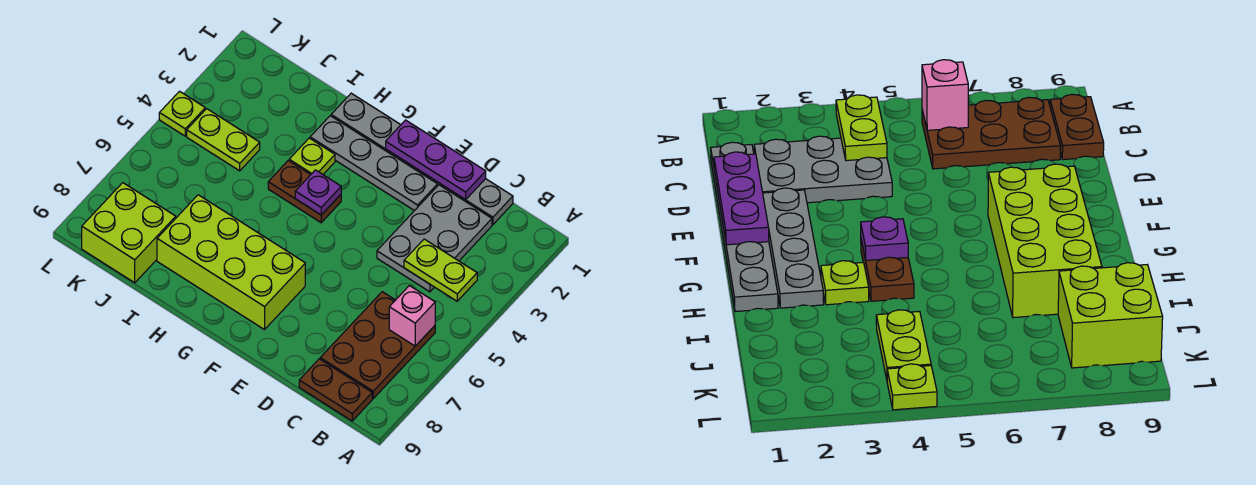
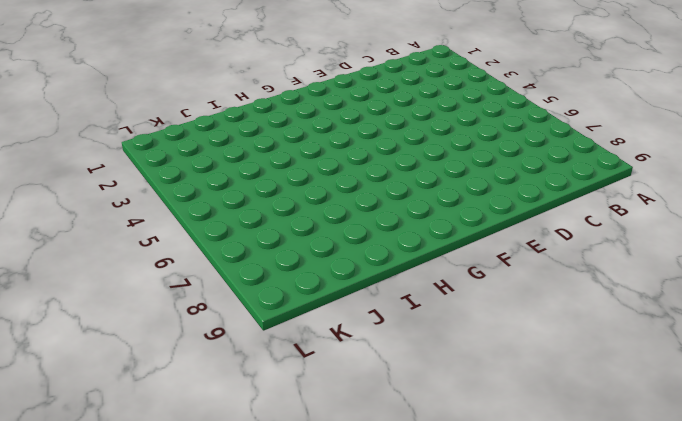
none -> brown 2x3 plate [320,292,435,399]
none -> brown 1x2 plate [299,359,372,421]
none -> grey 1x6 plate [331,93,513,225]

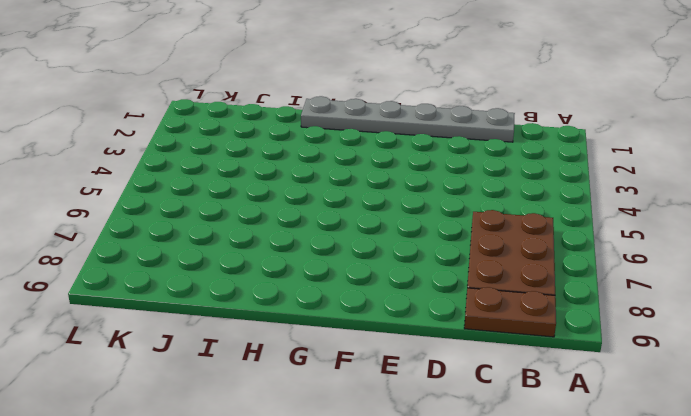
none -> grey 2x3 plate [377,185,492,292]
none -> grey 1x4 plate [310,116,438,211]
none -> lime 2x4 brick [157,195,305,330]

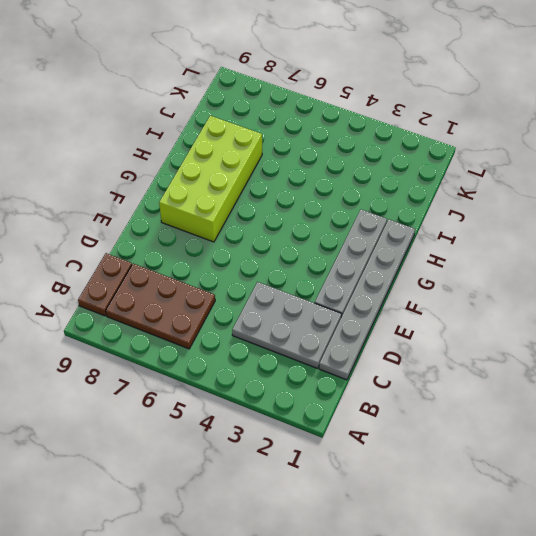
none -> brown 1x2 plate [268,161,341,223]
none -> lime 1x1 plate [289,138,335,174]
none -> lime 1x2 plate [187,109,260,171]

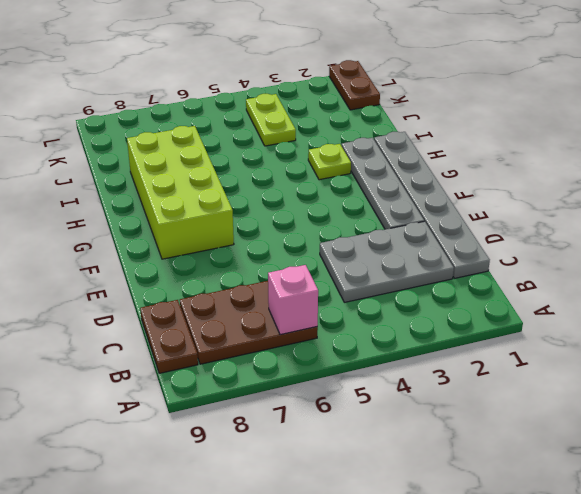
brown 1x2 plate [329,60,380,110] -> brown 1x2 plate moved to [268,161,341,223]
none -> lime 2x2 brick [82,183,176,283]
none -> lime 1x1 plate [159,91,205,136]
none -> lime 1x2 plate [404,239,477,301]

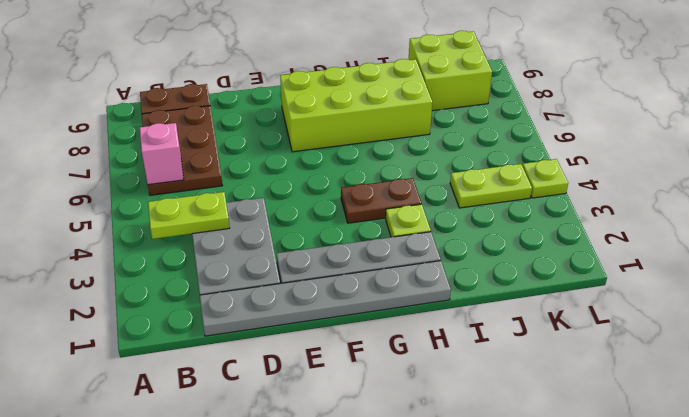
none -> purple 1x3 plate [386,120,486,200]
none -> purple 1x1 plate [295,170,341,215]

